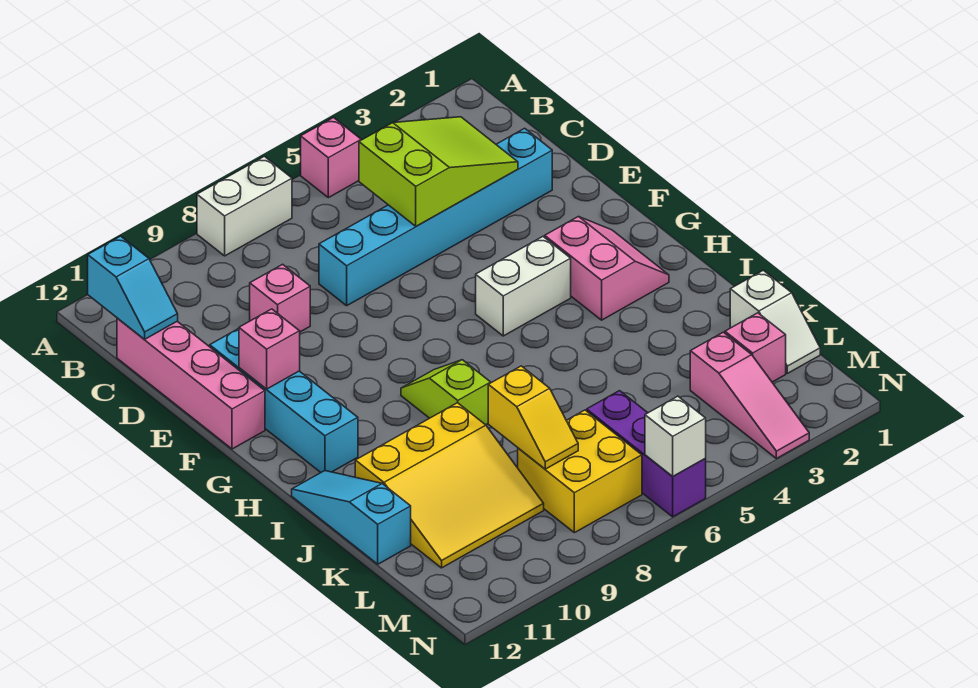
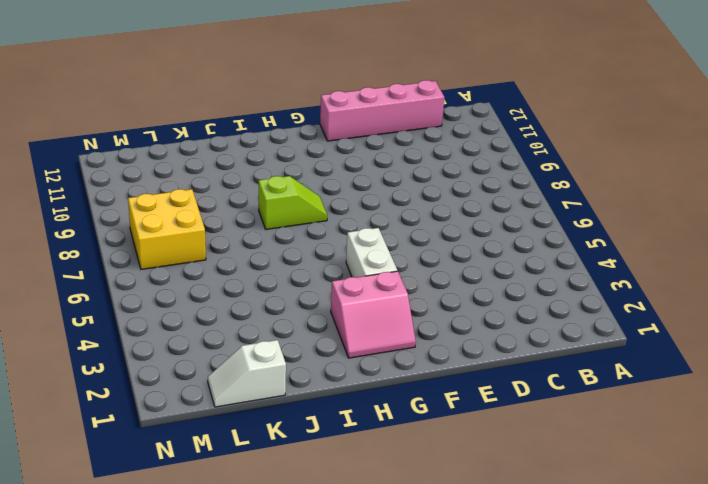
none -> pink 1x1 brick [301,118,361,198]
none -> white 1x2 brick [197,156,292,256]
none -> cyan 1x6 brick [319,128,552,306]

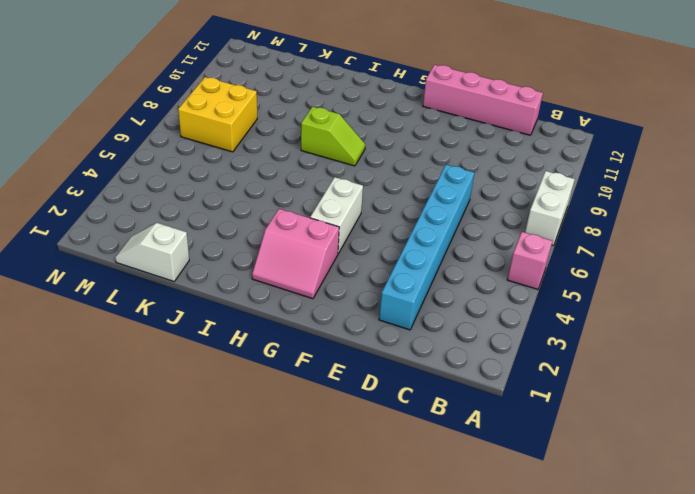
none -> pink 1x1 brick [250,264,310,332]
none -> cyan 1x4 brick [210,329,358,472]
none -> cyan 1x3 slope [292,471,411,564]

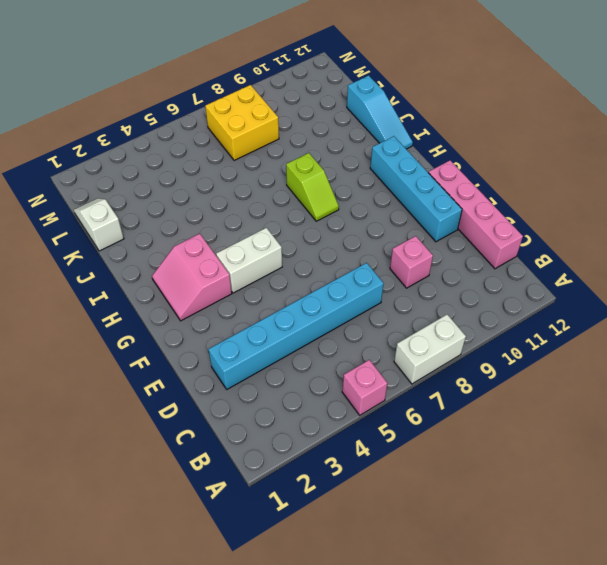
none -> yellow 3x3 slope [355,403,544,568]
none -> pink 1x1 brick [725,313,786,382]
none -> pink 1x3 slope [690,332,809,459]

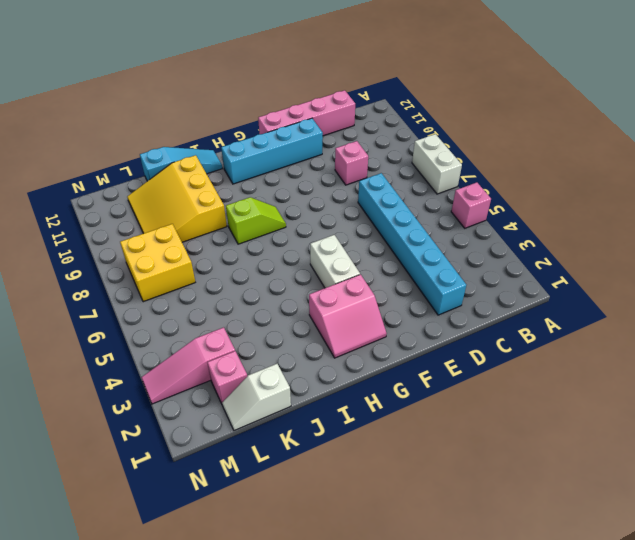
none -> purple 1x3 brick [587,391,706,517]
none -> cyan 1x2 slope [88,236,178,339]
none -> lime 2x3 slope [359,117,518,226]

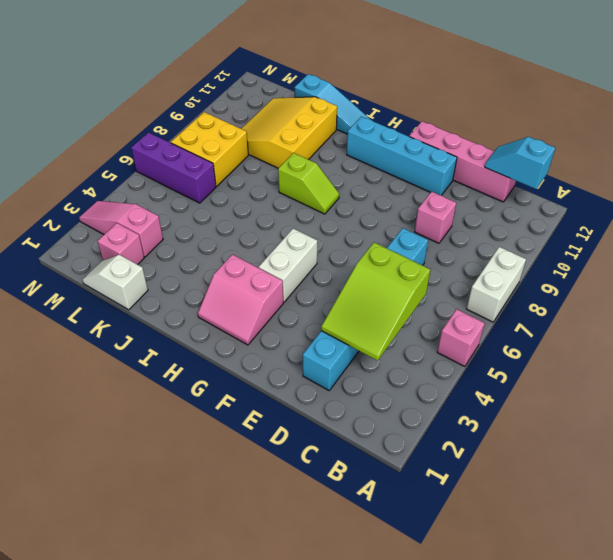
none -> pink 1x1 brick [239,309,300,389]
none -> yellow 1x2 slope [488,366,578,469]
none -> white 1x1 brick [645,396,706,476]

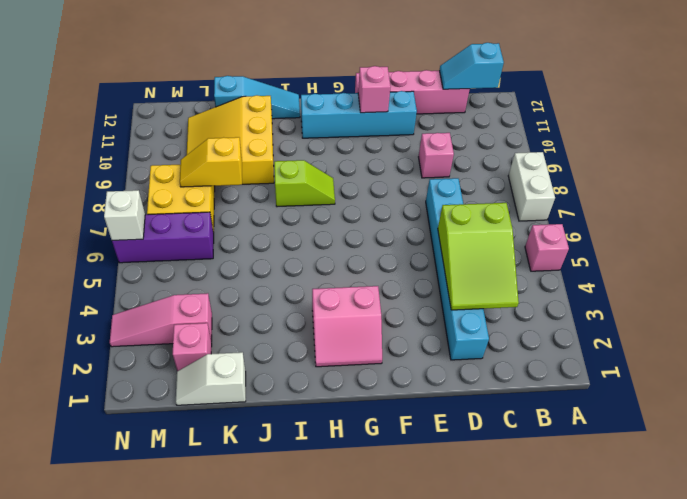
none -> white 1x2 brick [476,237,571,336]

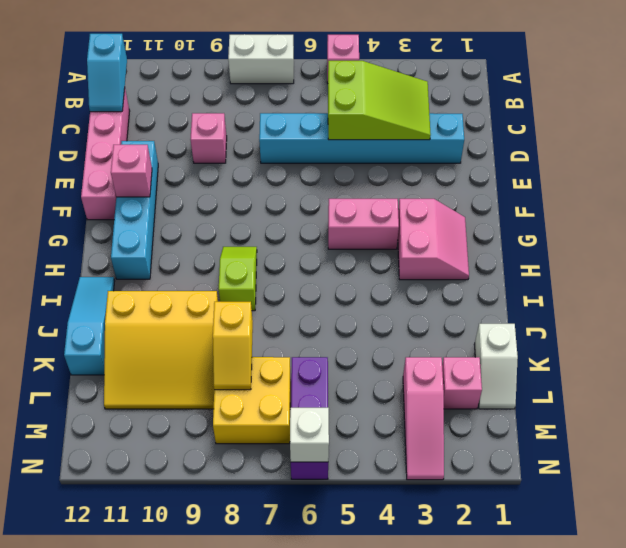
pink 1x2 brick [328,199,399,249] -> white 1x2 brick [476,237,571,336]

